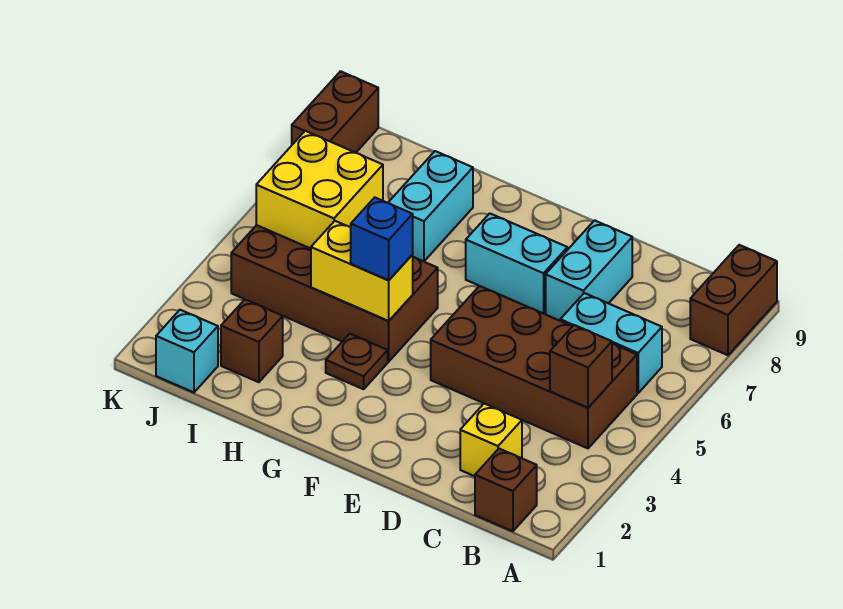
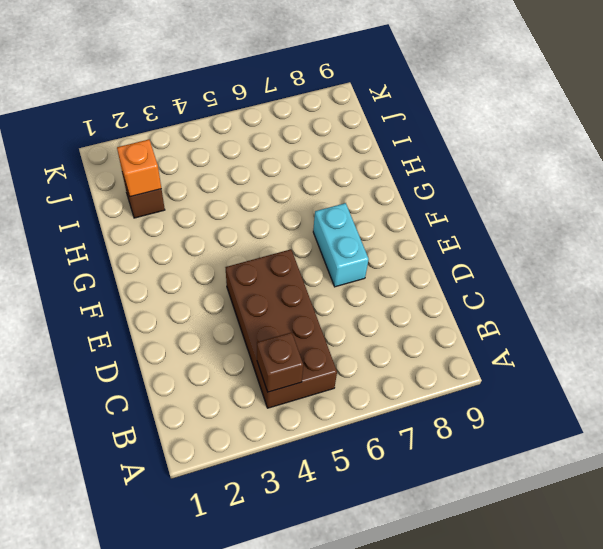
orange 1x1 brick [117,140,161,197] -> none
none -> brown 1x2 brick [690,245,777,355]
none -> brown 1x1 brick [475,449,537,531]
none -> cyan 1x2 brick [560,293,662,393]

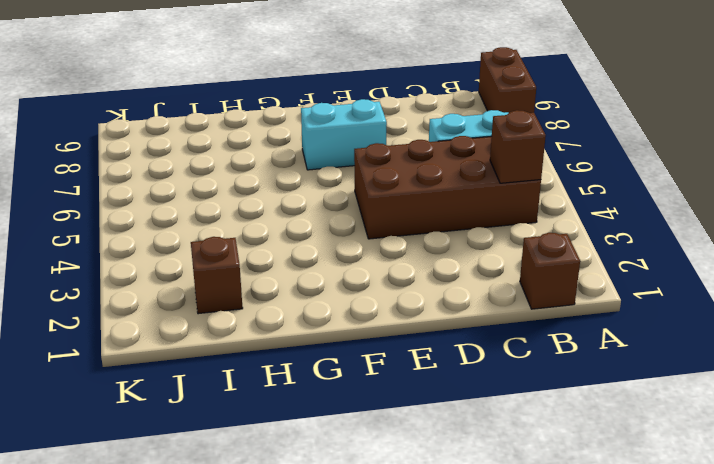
none -> yellow 1x1 brick [460,404,522,476]
none -> cyan 1x2 brick [546,220,632,321]
none -> brown 1x1 plate [326,334,388,389]

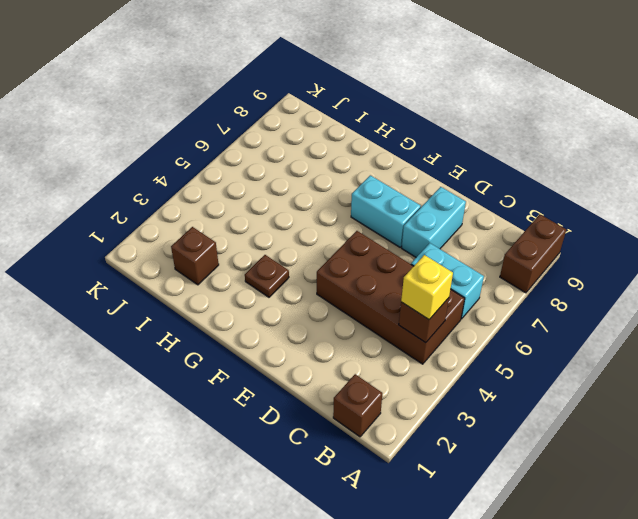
yellow 1x1 brick [401,255,453,319] -> yellow 1x1 brick moved to [460,404,522,476]
none -> brown 2x4 brick [231,225,438,362]
none -> cyan 1x2 brick [388,151,473,261]
none -> cyan 1x1 brick [156,310,218,392]

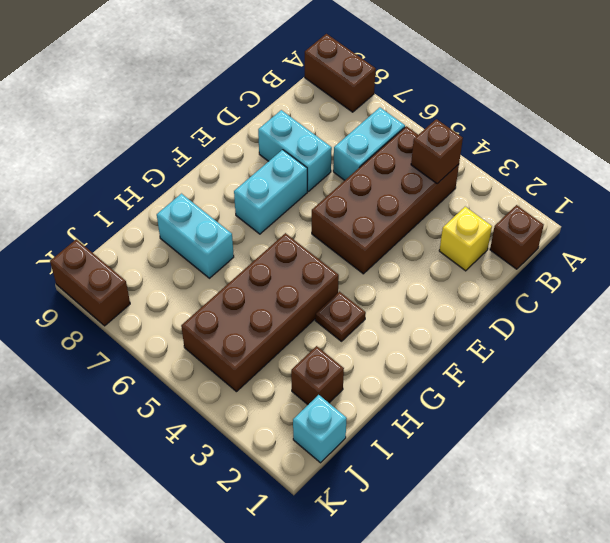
none -> yellow 1x2 brick [311,221,413,321]
none -> yellow 2x2 brick [256,131,383,249]
none -> blue 1x1 brick [351,198,413,280]

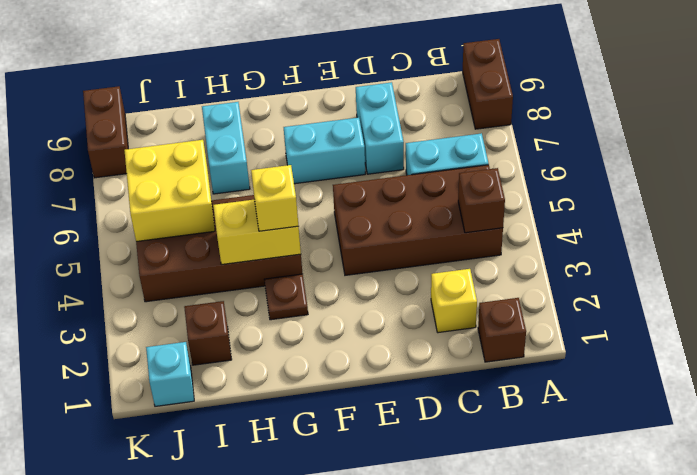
yellow 1x1 brick [251,165,298,231] -> blue 1x1 brick [351,198,413,280]

